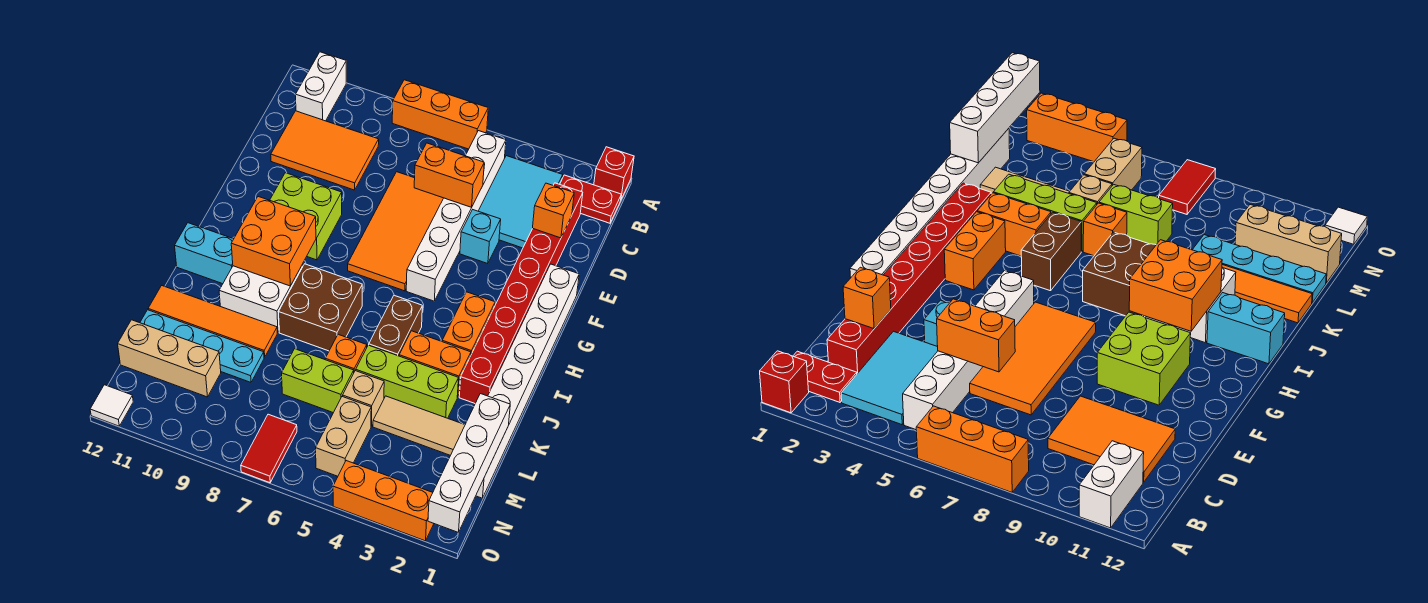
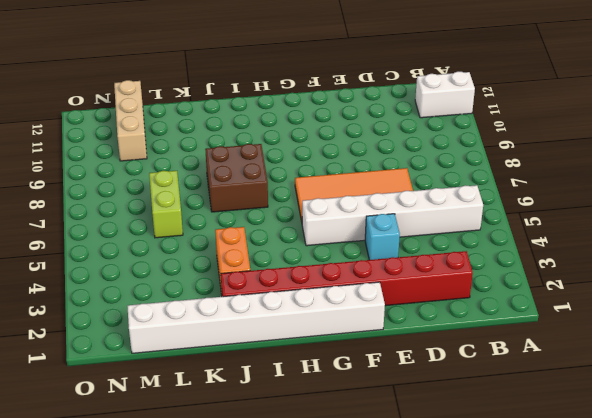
none -> red 1x1 brick [594,147,634,199]
none -> orange 1x3 brick [392,80,488,149]
none -> red 1x2 plate [560,175,621,223]
none -> cyan 2x3 tile [479,156,563,248]

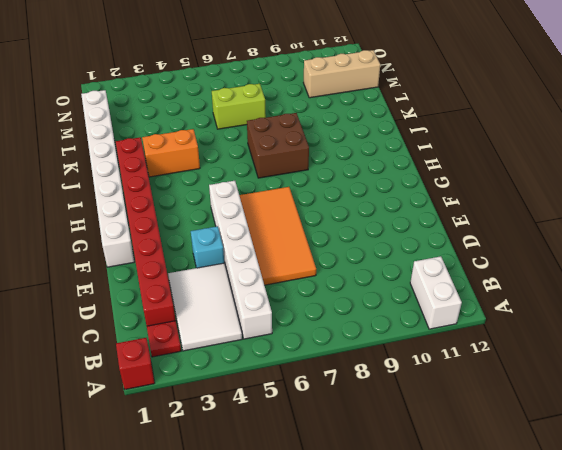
red 1x1 plate [147,321,181,357] -> red 1x2 plate [560,175,621,223]
white 2x3 tile [168,263,242,351] -> cyan 2x3 tile [479,156,563,248]
none -> orange 1x3 brick [392,80,488,149]
none -> orange 2x3 tile [271,111,379,190]
none -> lime 2x2 brick [270,173,342,260]
none -> orange 1x2 brick [442,292,495,354]

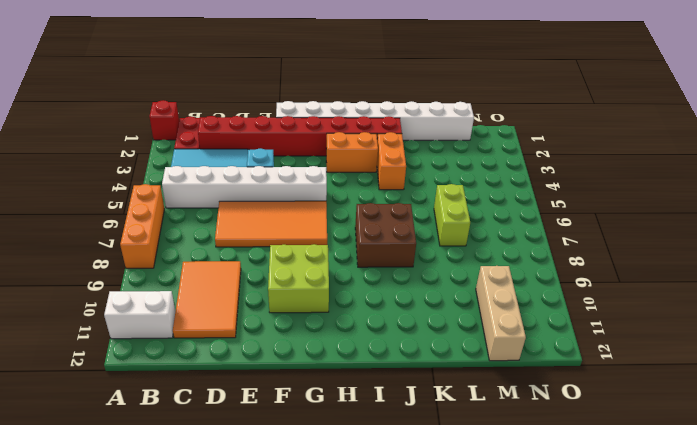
none -> brown 1x2 brick [369,295,422,356]
none -> white 2x2 brick [219,264,303,333]
none -> cyan 1x2 brick [175,223,233,284]
none -> lime 1x3 brick [356,345,458,418]

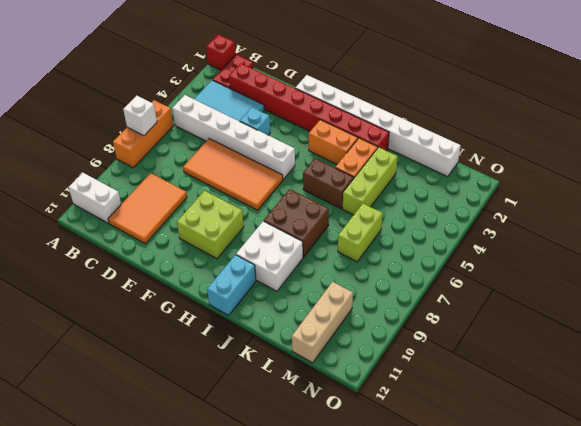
white 1x1 brick [123,96,157,136] -> none
none -> orange 1x1 brick [325,334,367,371]
none -> orange 1x4 tile [148,286,277,357]
none -> tan 1x3 tile [373,396,465,455]
none -> tan 1x1 brick [343,371,384,427]

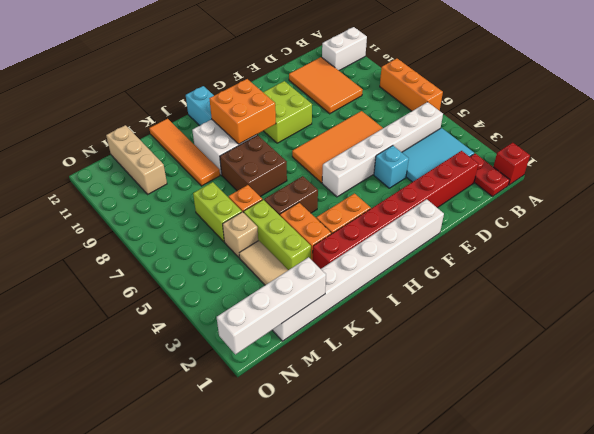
none -> cyan 1x4 plate [140,310,264,382]
none -> tan 1x2 brick [316,396,371,476]
none -> red 1x2 tile [241,414,297,483]
none -> orange 1x3 brick [333,461,434,541]

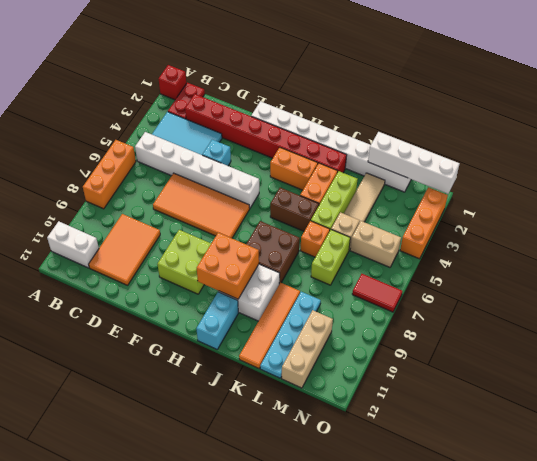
none -> white 1x1 tile [90,385,133,426]
none -> orange 1x1 brick [533,183,574,238]
none -> orange 1x2 brick [414,143,484,207]

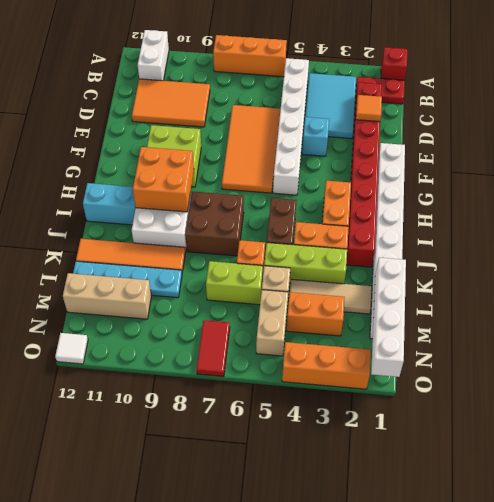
orange 1x1 tile [356,95,382,122] -> orange 1x1 brick [533,183,574,238]
orange 1x2 brick [287,292,345,336] -> orange 1x2 brick moved to [414,143,484,207]

